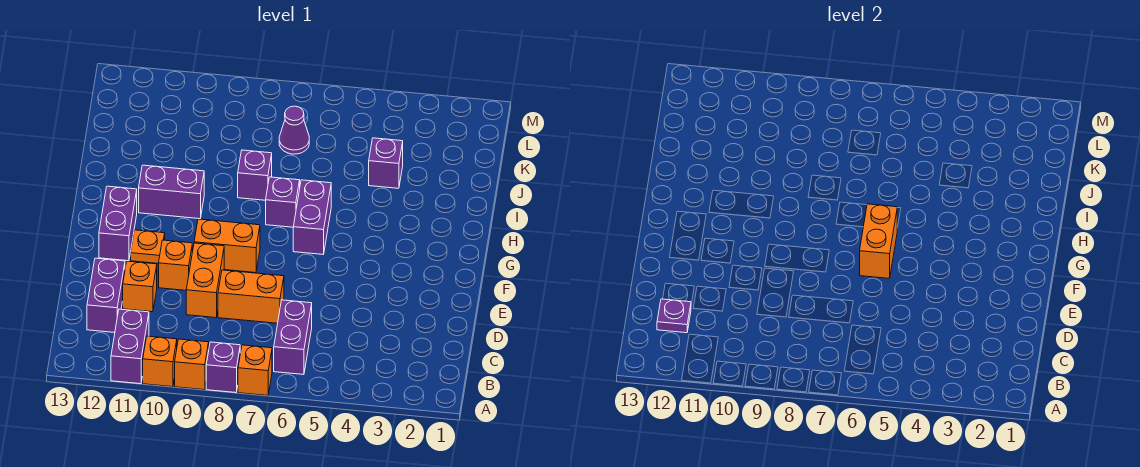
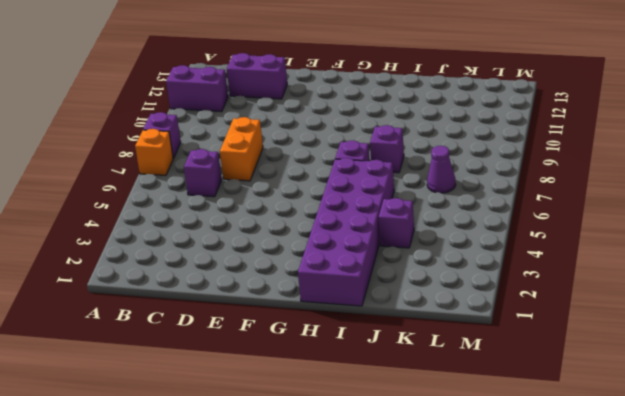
purple 1x1 brick [184,149,222,197] -> purple 1x2 brick [274,300,312,374]
purple 2x6 brick [298,158,394,306] -> purple 1x2 brick [293,180,331,254]
none -> orange 1x1 brick [175,339,209,390]
none -> orange 1x1 brick [143,336,177,387]
none -> orange 1x2 brick [186,243,224,318]

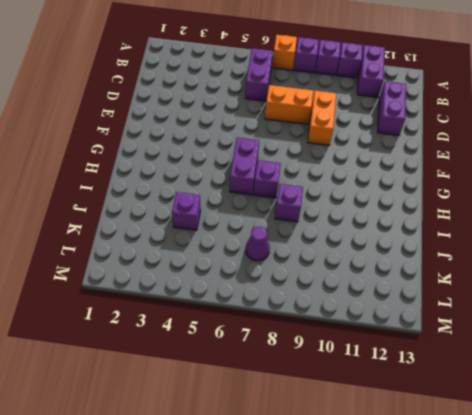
purple 1x1 brick [315,40,341,75] -> orange 1x1 brick [175,339,209,390]
purple 1x1 brick [337,42,363,78] -> orange 1x1 brick [143,336,177,387]
none -> orange 1x1 brick [123,261,157,312]
none -> orange 1x1 brick [159,240,192,290]
none -> orange 1x2 brick [194,219,260,273]

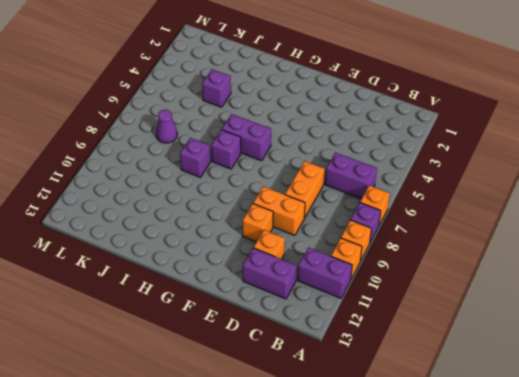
none -> orange 1x2 brick [194,219,260,273]
none -> orange 1x1 plate [131,230,165,264]
none -> purple 1x2 brick [99,186,137,261]

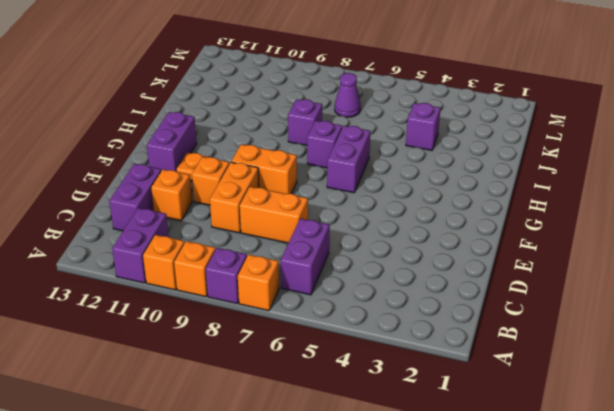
none -> purple 1x2 brick [139,165,204,219]
none -> purple 1x1 plate [657,299,691,333]
none -> orange 1x2 brick [860,204,897,278]

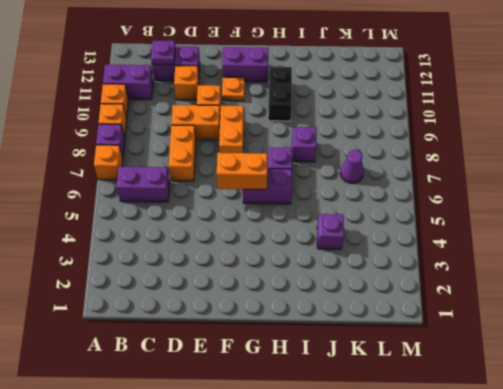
black 1x2 brick [268,67,292,121] -> purple 1x2 brick [139,165,204,219]

